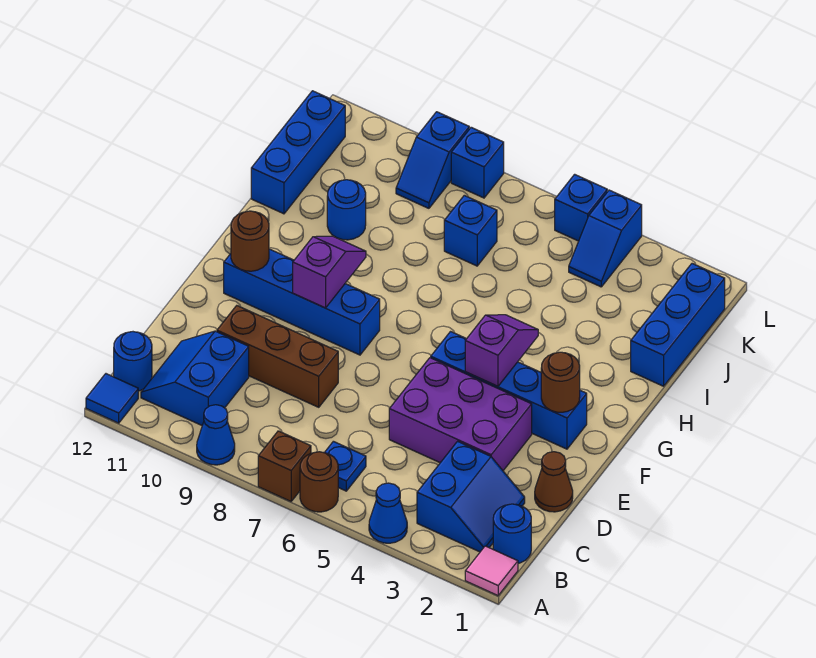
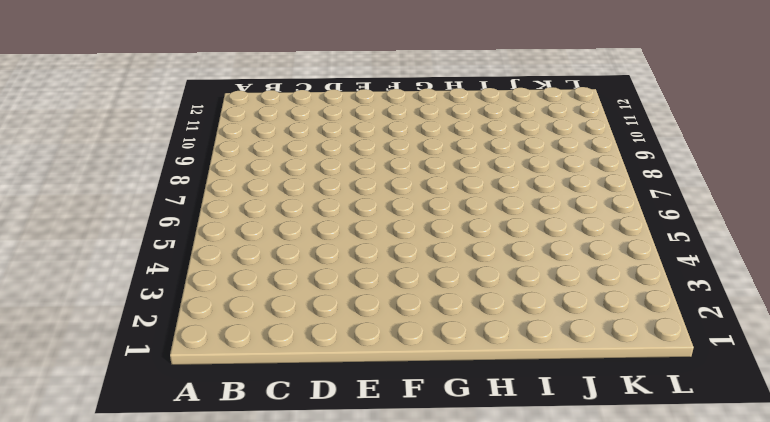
none -> pink 1x1 tile [465,546,518,596]
none -> blue 1x1 cone [369,483,407,543]
none -> brown 1x1 round brick [300,452,338,512]

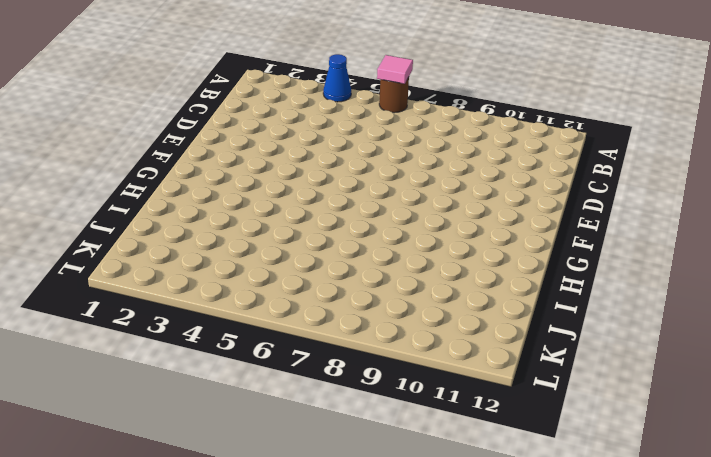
pink 1x1 tile [377,55,413,84] -> pink 1x1 tile moved to [465,546,518,596]
none -> brown 1x1 brick [258,431,311,501]
none -> blue 1x1 cone [197,405,235,465]
none -> blue 1x1 tile [86,374,138,423]

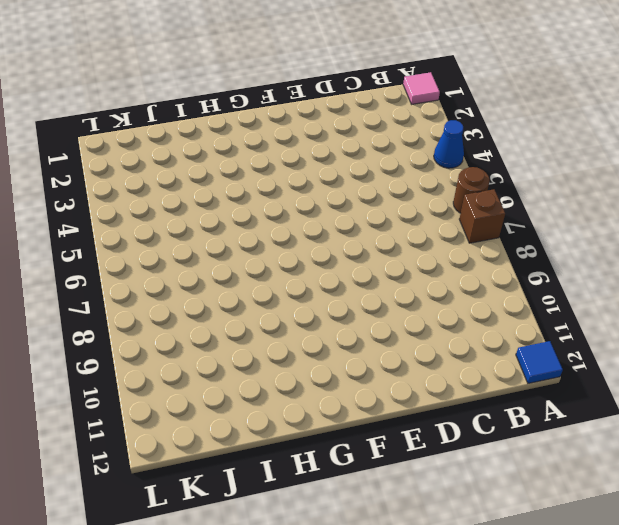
none -> blue 1x1 cone [197,405,235,465]
none -> blue 1x1 round brick [493,504,531,563]
none -> blue 2x2 slope [417,441,525,552]

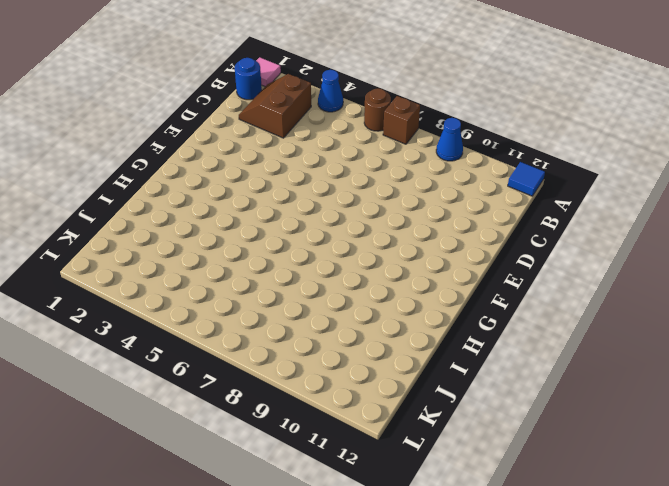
brown 2x2 slope [239,74,311,138] -> blue 2x2 slope [417,441,525,552]
none -> blue 1x1 plate [324,441,366,491]
none -> blue 2x2 slope [141,331,249,425]
none -> blue 1x1 round brick [114,332,152,391]

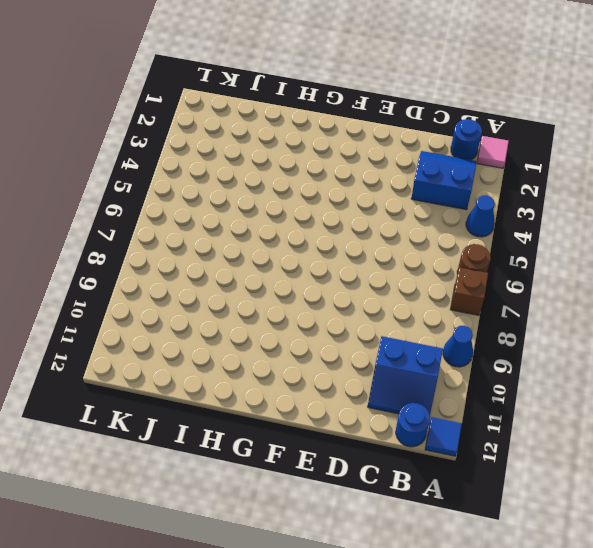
none -> blue 1x1 plate [324,441,366,491]
none -> brown 1x1 cone [535,452,573,512]
none -> purple 2x3 brick [389,358,532,471]

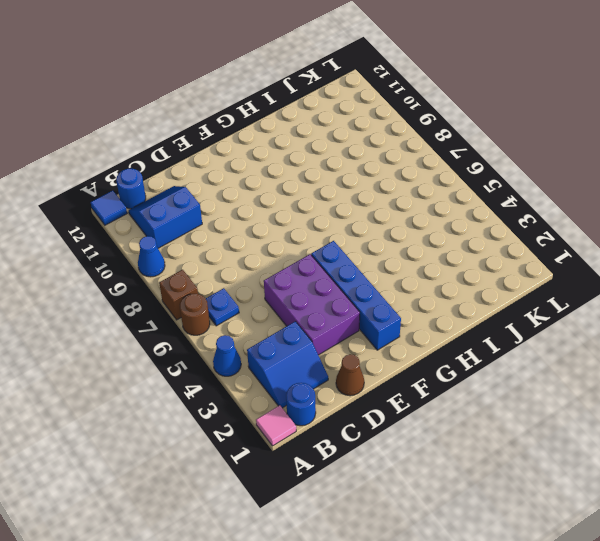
none -> brown 1x3 brick [217,306,338,407]
none -> blue 1x4 brick [224,249,380,355]
none -> blue 1x3 brick [631,264,725,386]

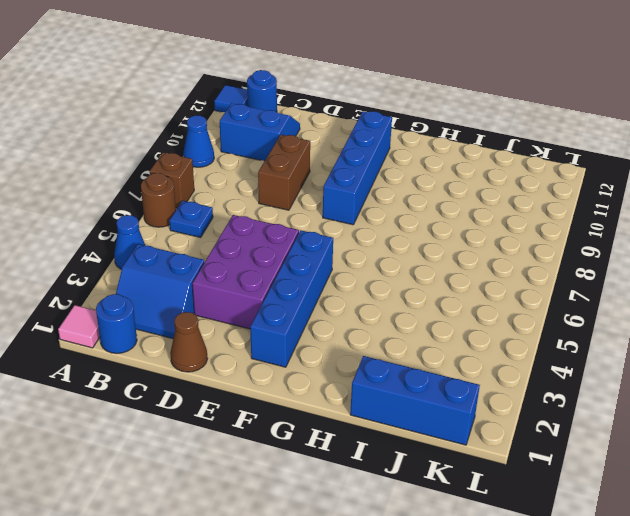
brown 1x2 brick [258,135,310,210] -> brown 1x3 brick [217,306,338,407]
none -> blue 1x1 round brick [327,180,366,240]
none -> blue 1x3 brick [251,91,345,214]
none -> blue 1x1 brick [444,195,497,266]

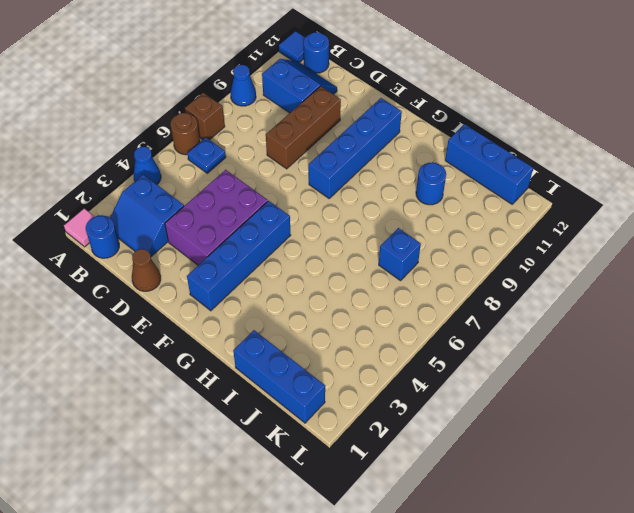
none -> blue 1x2 slope [569,190,642,287]
none -> blue 1x2 slope [396,112,469,208]
none -> blue 1x1 brick [555,174,607,241]

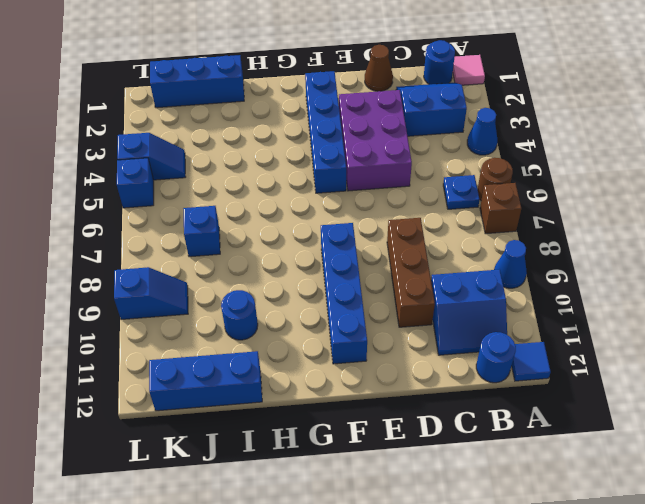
none -> blue 1x1 brick [451,127,504,198]
none -> brown 1x1 round brick [541,352,580,412]
none -> purple 1x2 slope [465,315,538,386]

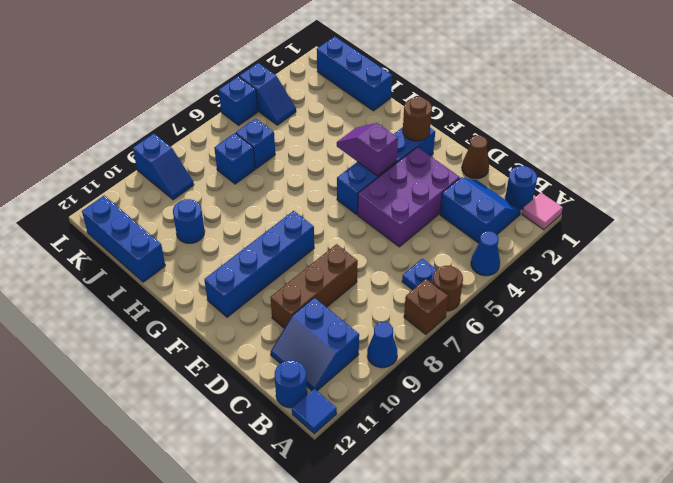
blue 1x1 brick [236,118,275,169] -> blue 1x1 brick moved to [451,127,504,198]
none -> purple 1x2 slope [293,236,366,308]
none -> brown 1x1 round brick [231,211,269,271]

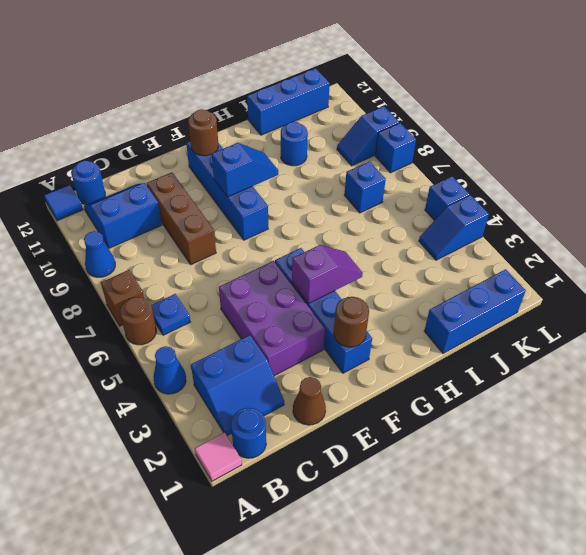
blue 1x2 slope [212,143,278,197] -> purple 1x2 slope [293,236,366,308]

